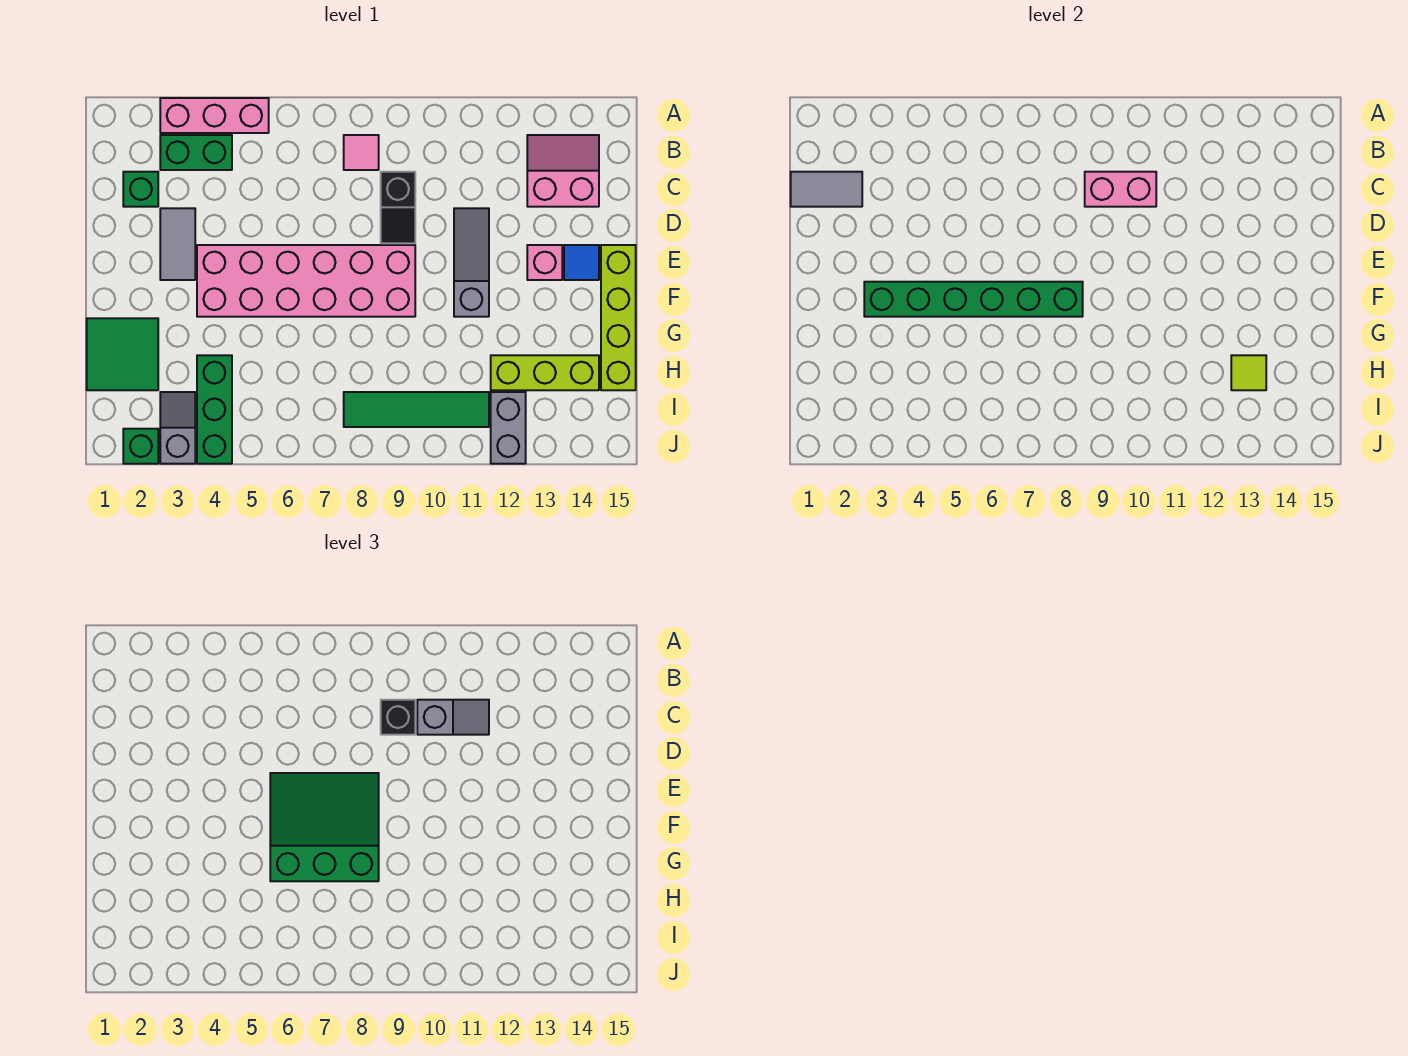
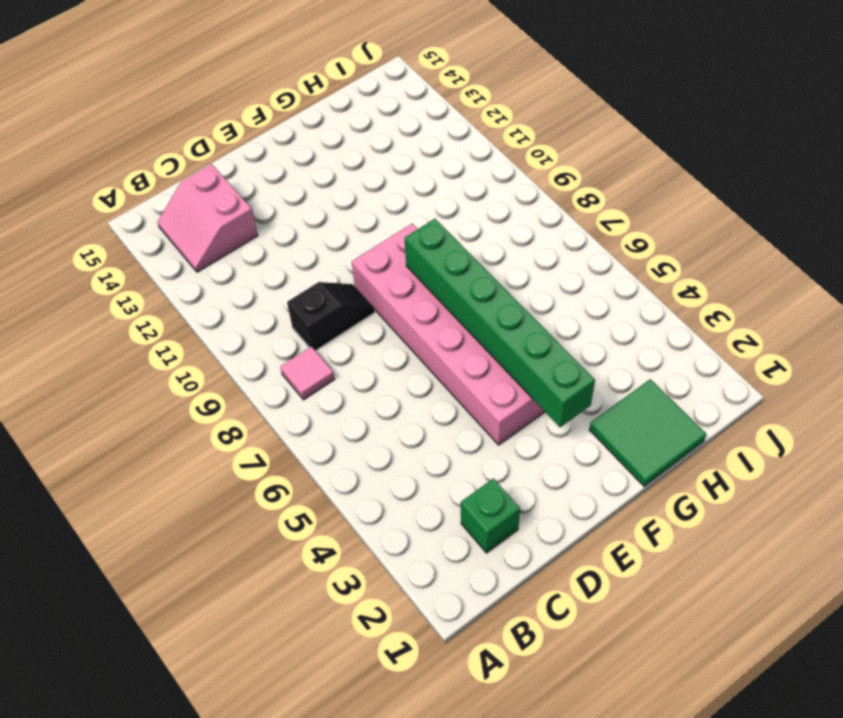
none -> pink 1x3 brick [160,98,269,133]
none -> green 1x2 brick [160,135,232,170]
none -> grey 1x2 tile [160,208,195,280]

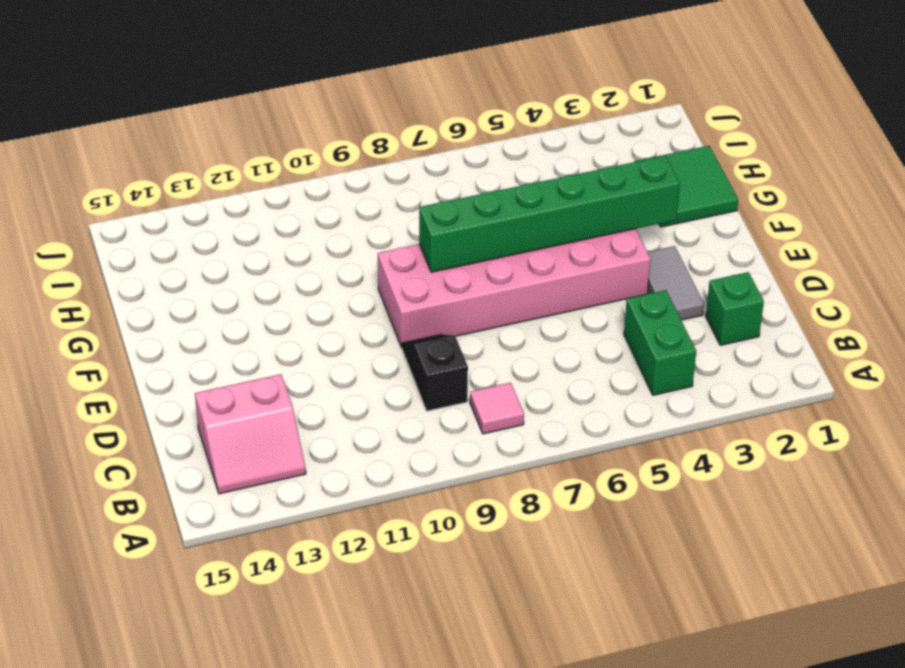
green 1x2 brick [624,290,696,395] -> green 1x2 brick turned to [160,135,232,170]
none -> pink 1x3 brick [160,98,269,133]
none -> grey 1x3 slope [454,208,489,317]
none -> pink 1x1 brick [527,245,562,280]

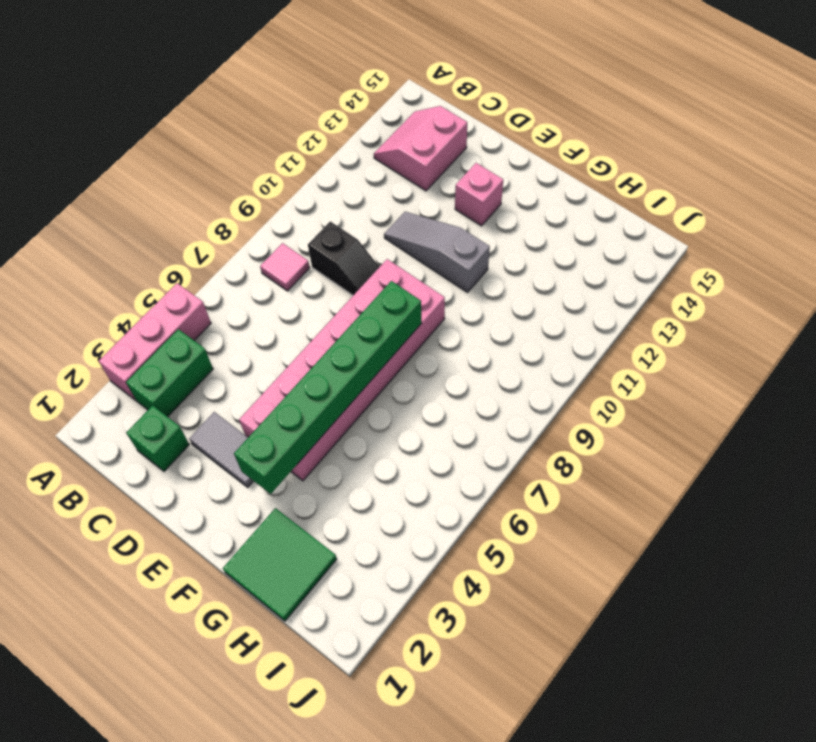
none -> blue 1x1 tile [564,245,599,280]
none -> lime 1x4 brick [601,245,636,390]
none -> green 1x3 brick [197,355,232,464]

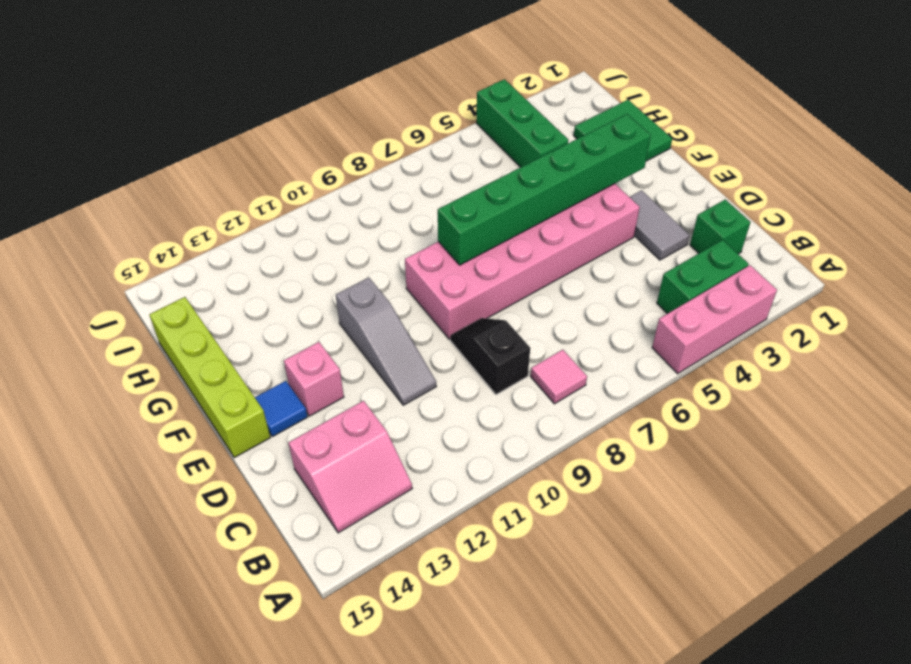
none -> lime 1x3 brick [491,355,599,390]
none -> grey 1x2 slope [160,392,195,464]
none -> green 1x4 tile [344,392,489,427]

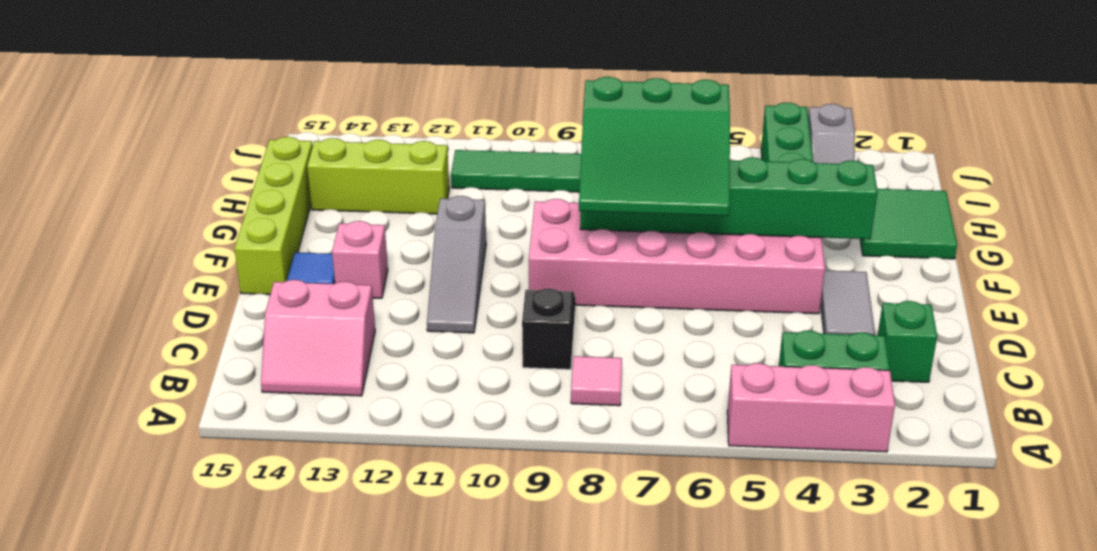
none -> grey 1x2 brick [491,392,526,464]
none -> green 1x1 brick [123,429,158,464]
none -> grey 1x2 tile [791,172,862,207]

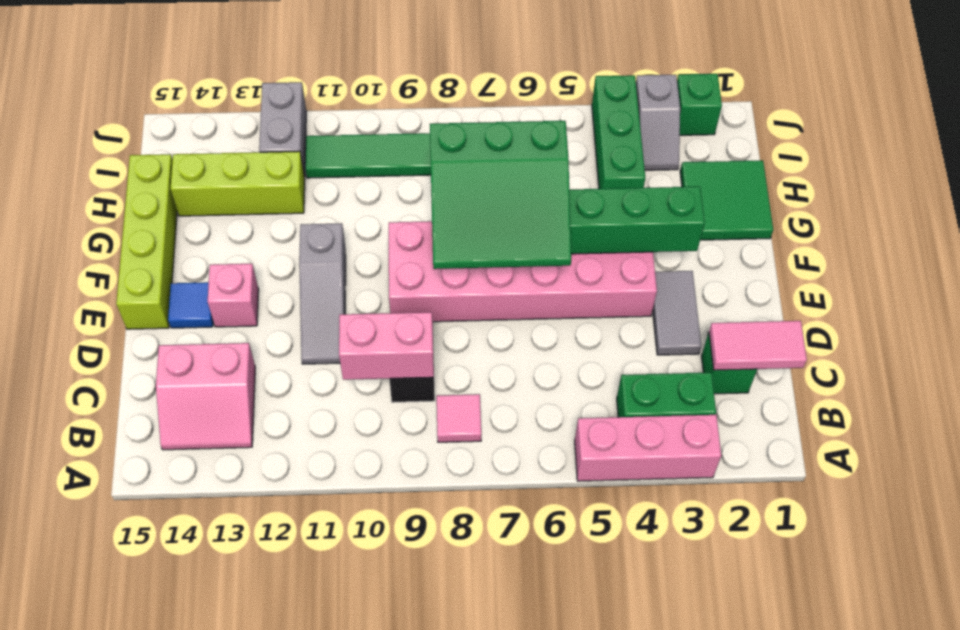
pink 1x2 tile [709,321,807,370] -> grey 1x2 tile [791,172,862,207]
none -> lime 1x1 tile [1231,355,1266,390]
none -> black 1x1 brick [381,700,415,735]
none -> grey 1x2 slope [417,700,489,735]

